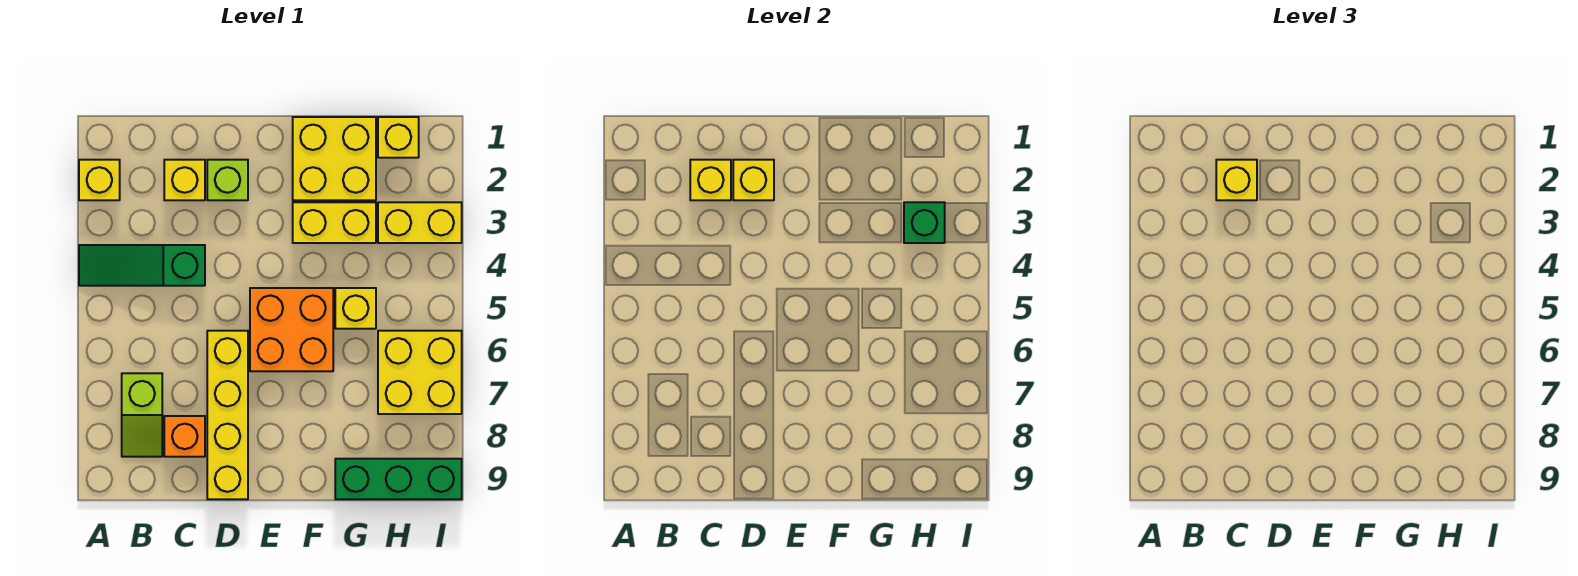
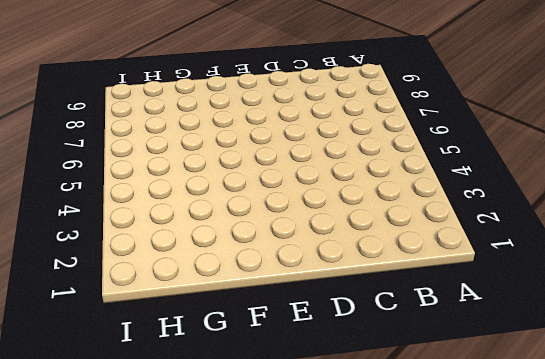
none -> yellow 1x1 brick [79,160,120,200]
none -> green 1x3 slope [79,245,205,286]
none -> lime 1x2 slope [122,373,162,457]

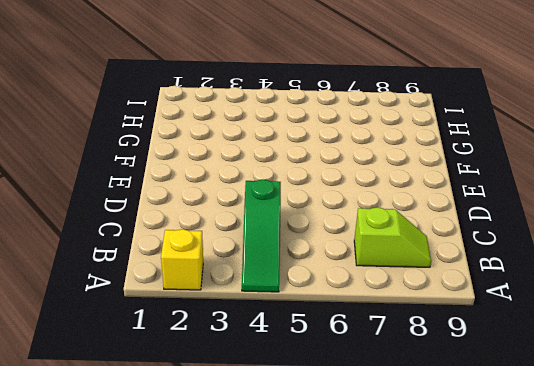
none -> yellow 1x1 brick [164,160,205,200]
none -> orange 1x1 brick [164,416,205,457]
none -> lime 1x1 brick [207,160,248,200]

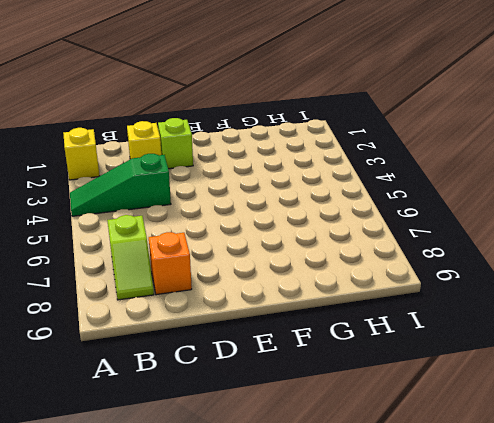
none -> yellow 1x4 brick [207,331,248,499]
none -> orange 2x2 brick [250,288,333,371]
none -> yellow 2x2 brick [293,117,376,200]

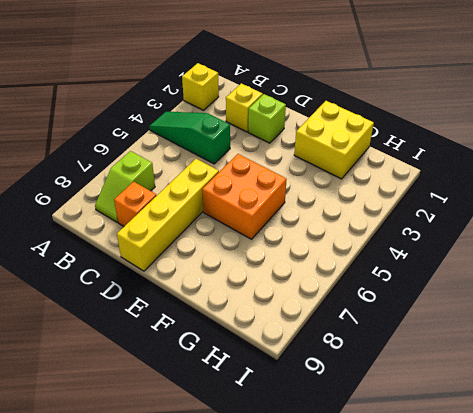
none -> yellow 1x2 brick [293,202,376,243]
none -> yellow 1x1 brick [335,288,376,329]
none -> green 1x3 brick [335,459,462,499]

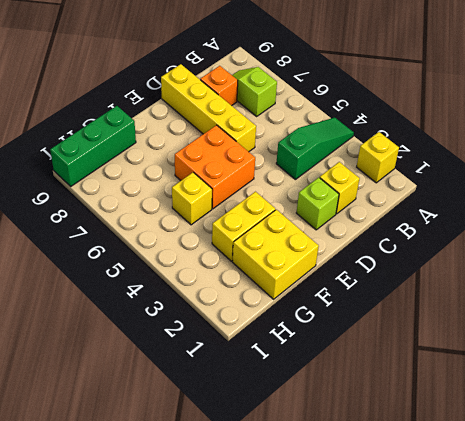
none -> yellow 1x1 brick [378,117,419,158]
none -> yellow 1x2 brick [378,202,462,243]
none -> yellow 2x2 brick [378,331,462,414]

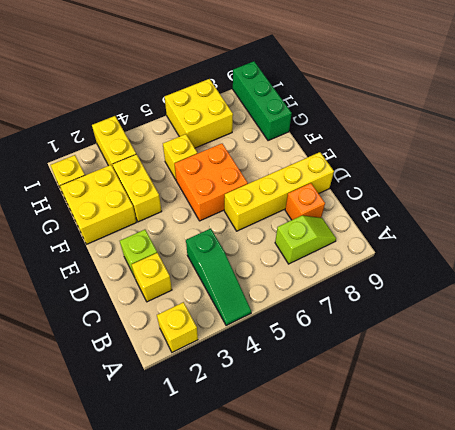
none -> yellow 1x1 brick [690,160,731,200]
none -> yellow 1x1 brick [733,160,774,200]
none -> green 1x1 brick [904,202,945,243]

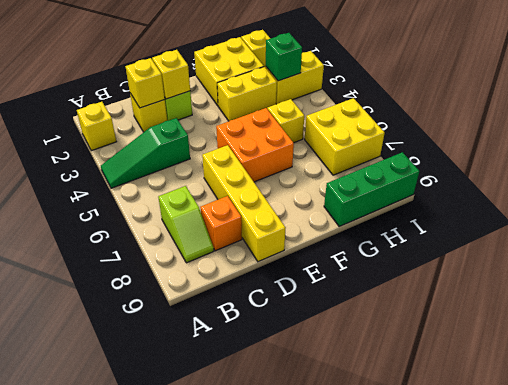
none -> yellow 1x1 brick [1216,160,1257,200]

